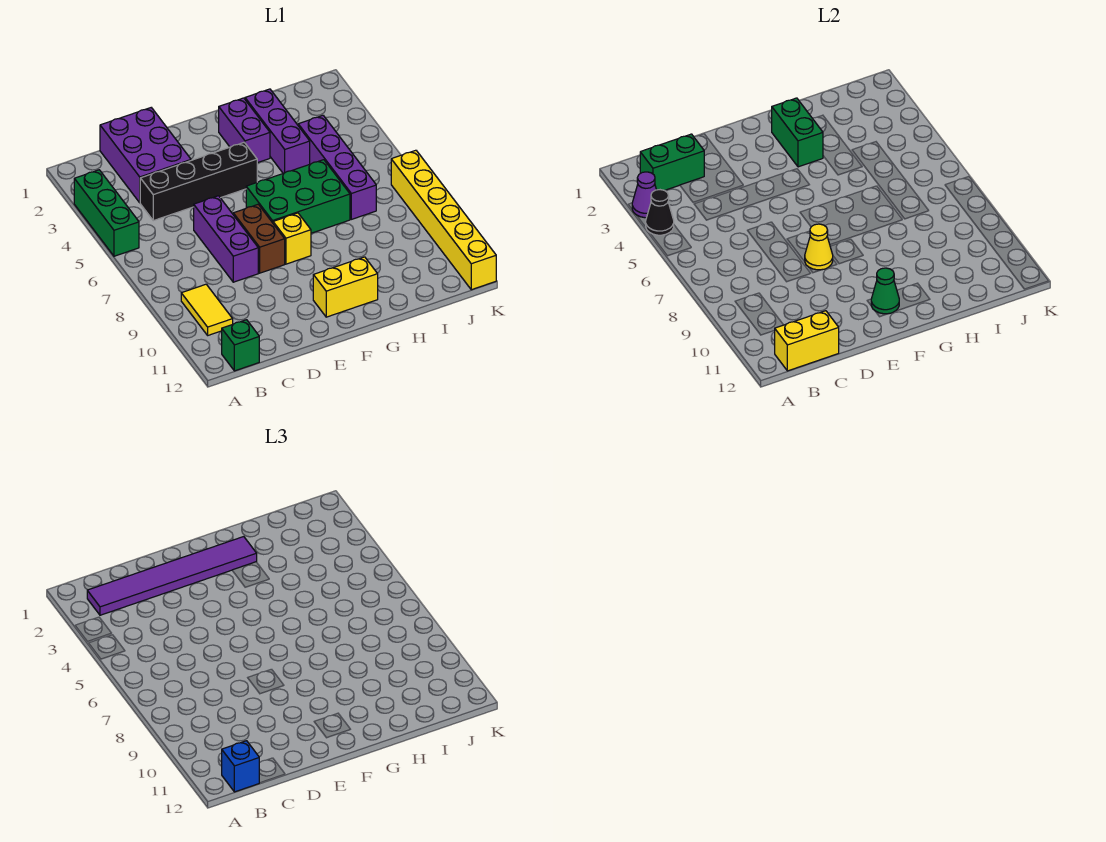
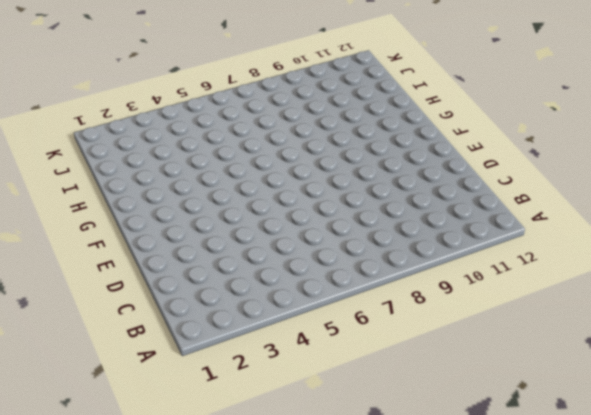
none -> green 1x3 brick [74,170,139,256]
none -> yellow 1x2 tile [181,284,233,335]
none -> green 1x1 brick [222,320,259,371]

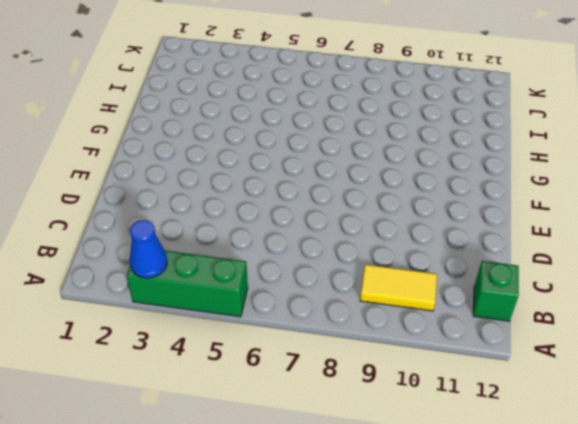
blue 1x1 cone [130,220,167,278] -> purple 1x1 cone [632,172,656,218]
none -> purple 2x3 brick [100,108,191,203]
none -> black 1x4 brick [140,143,257,221]
none -> purple 1x3 brick [194,196,258,282]

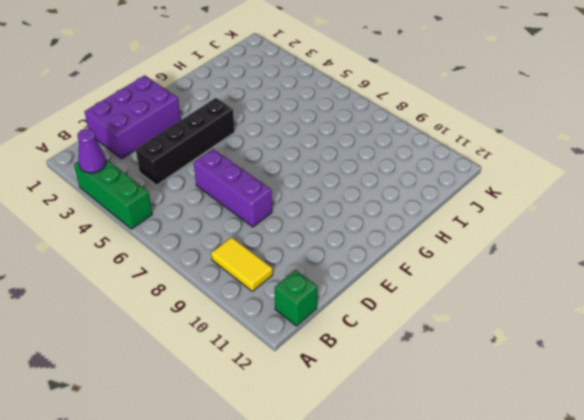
purple 2x3 brick [85,75,181,159] -> purple 2x3 brick turned to [100,108,191,203]
none -> brown 1x2 brick [233,204,285,273]
none -> green 2x3 brick [246,160,350,233]
none -> yellow 1x1 brick [273,213,311,264]

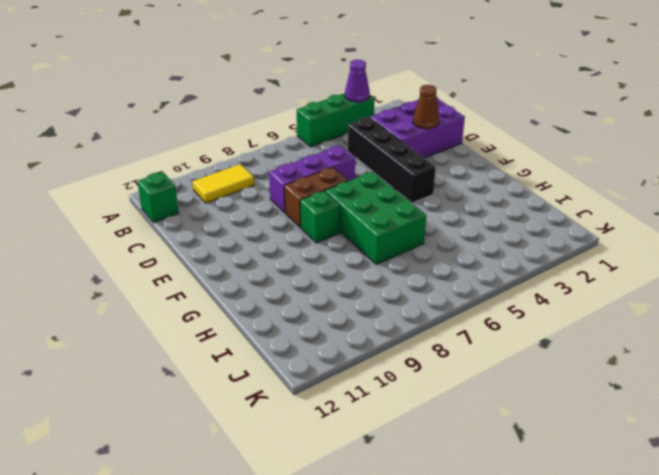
brown 1x1 cone [413,85,439,129] -> none
green 1x1 brick [300,191,340,243] -> yellow 1x1 brick [273,213,311,264]
none -> yellow 1x2 brick [313,257,378,317]
none -> purple 1x2 brick [219,98,270,163]
none -> purple 1x3 brick [245,89,310,173]

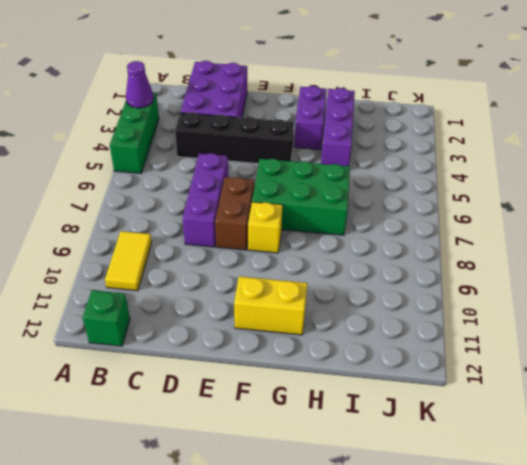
none -> purple 1x4 brick [298,115,376,219]
none -> yellow 1x6 brick [391,150,496,290]
none -> black 1x1 cone [646,190,674,235]

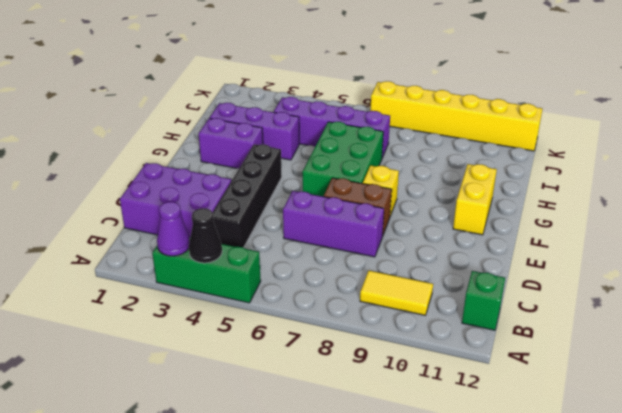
none -> green 1x2 brick [640,134,704,190]
none -> yellow 1x2 brick [774,311,839,371]
none -> yellow 1x1 cone [805,224,833,270]

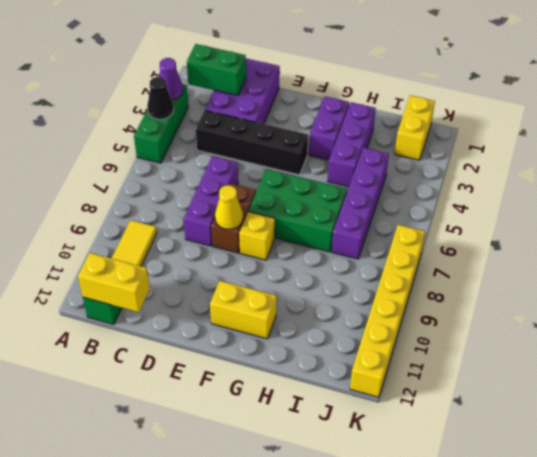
yellow 1x2 brick [395,95,435,160] -> none
none -> green 1x1 cone [871,268,899,314]
none -> green 1x2 brick [772,98,823,167]
none -> purple 1x6 tile [87,537,257,615]

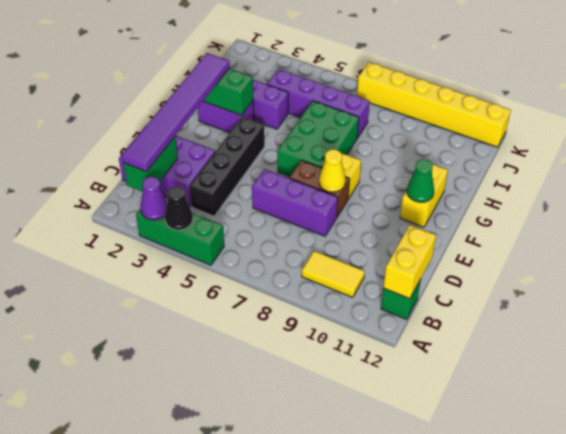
none -> blue 1x1 brick [222,741,259,792]

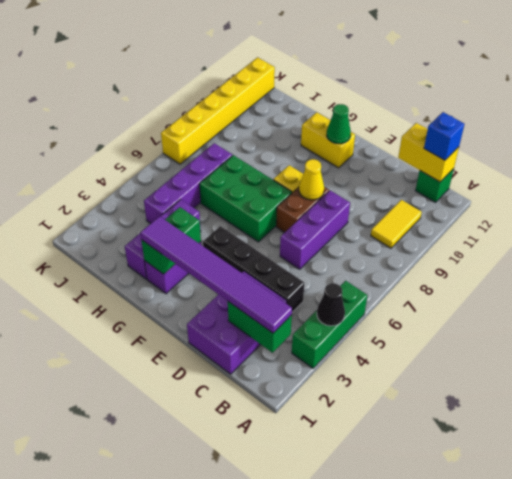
none -> purple 1x1 cone [632,172,656,218]

